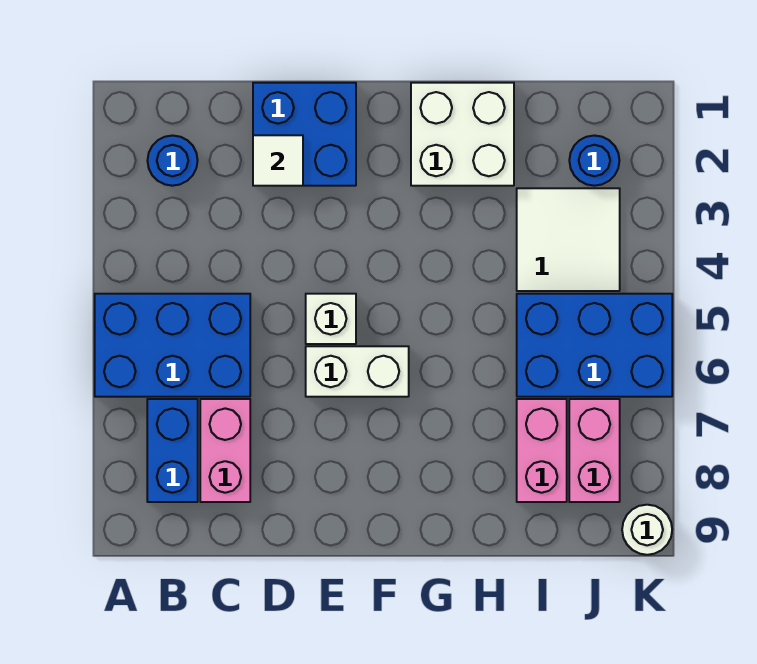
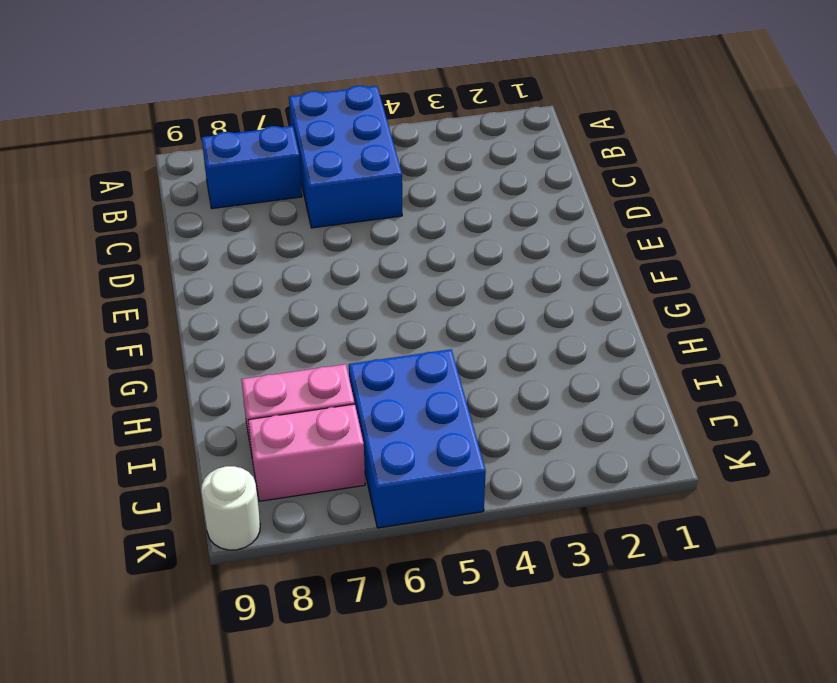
none -> blue 1x1 round brick [147,136,198,186]
none -> pink 1x2 brick [200,399,250,502]
none -> blue 2x2 brick [253,83,356,186]

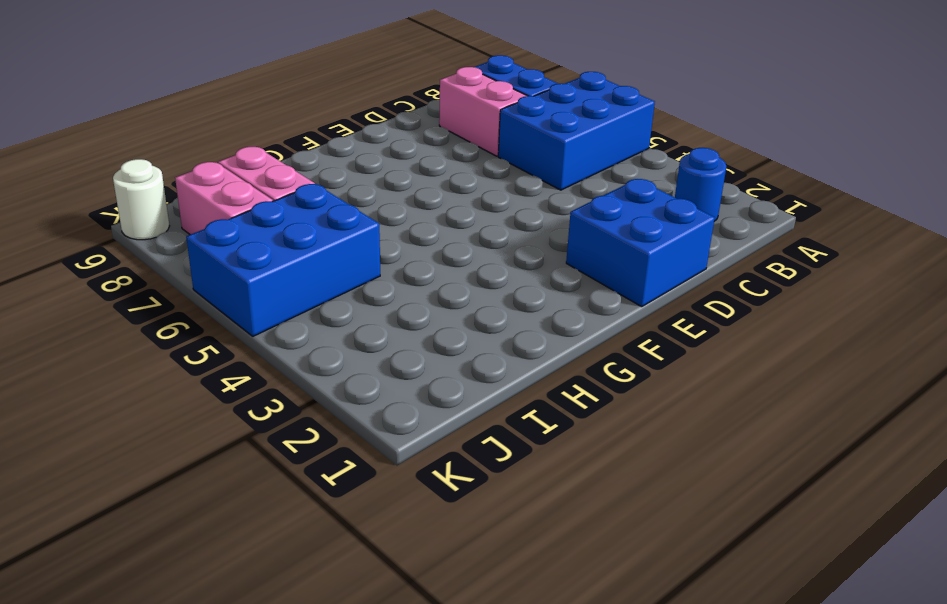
none -> white 1x1 brick [306,294,356,344]
none -> white 1x2 brick [306,346,409,397]
none -> white 2x2 brick [411,83,514,186]

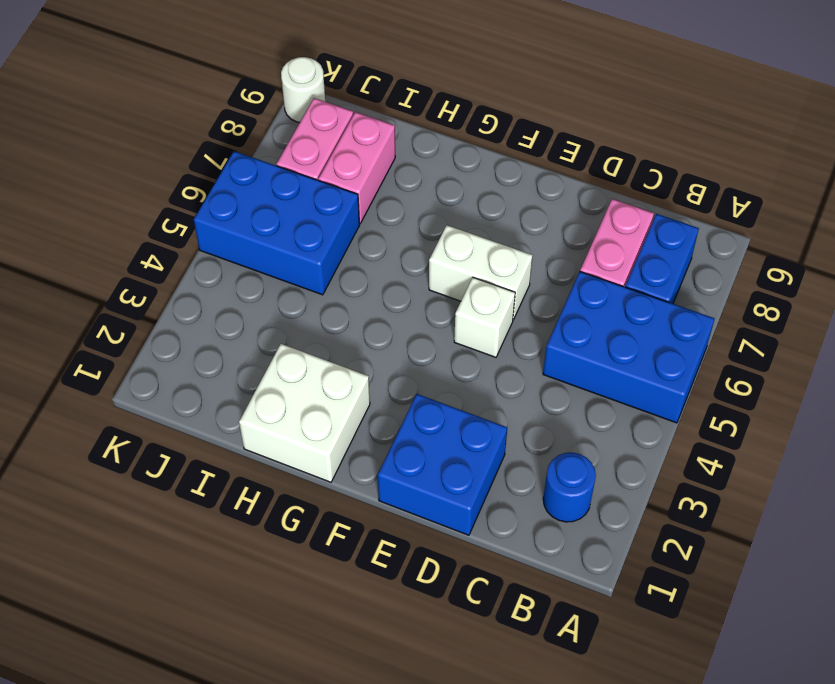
none -> white 2x2 tile [517,188,620,291]
none -> blue 1x1 round brick [569,136,619,186]
none -> white 1x1 tile [253,135,303,186]

